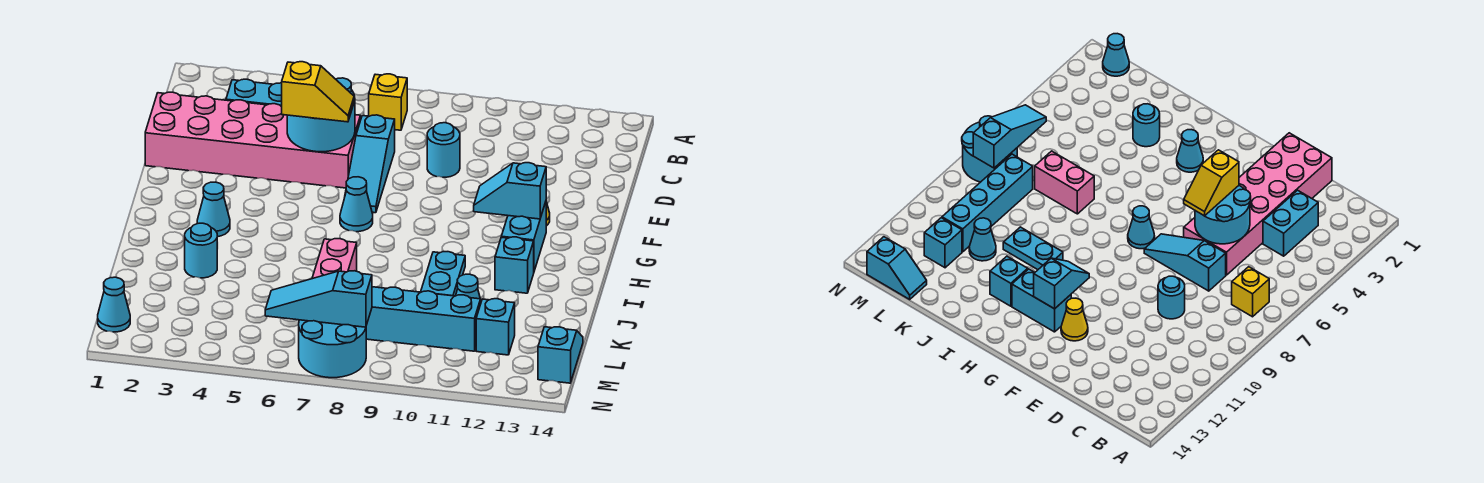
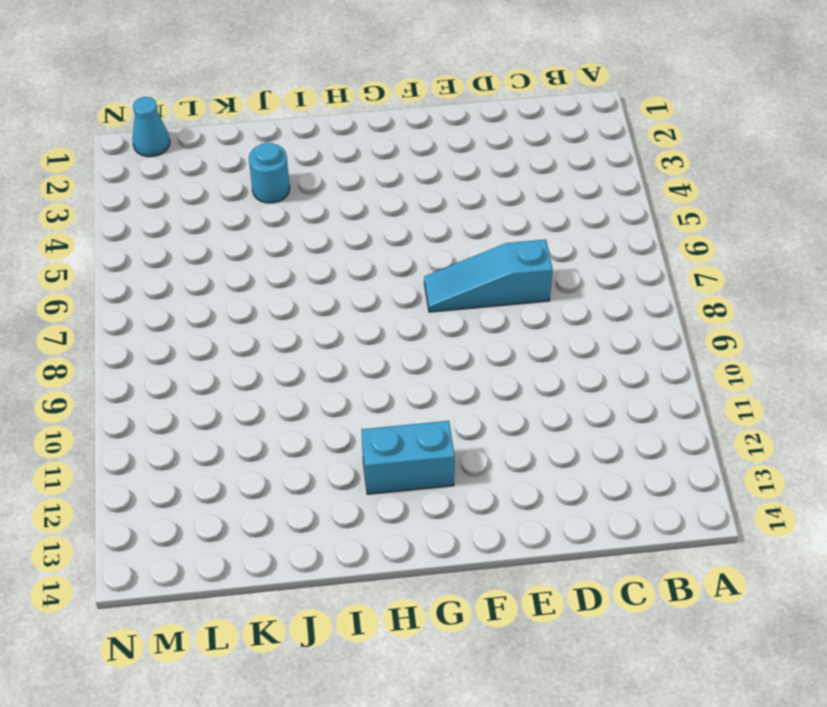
none -> yellow 1x1 brick [369,74,407,130]
none -> cyan 1x2 brick [226,79,282,107]
none -> pink 2x6 brick [145,92,360,188]

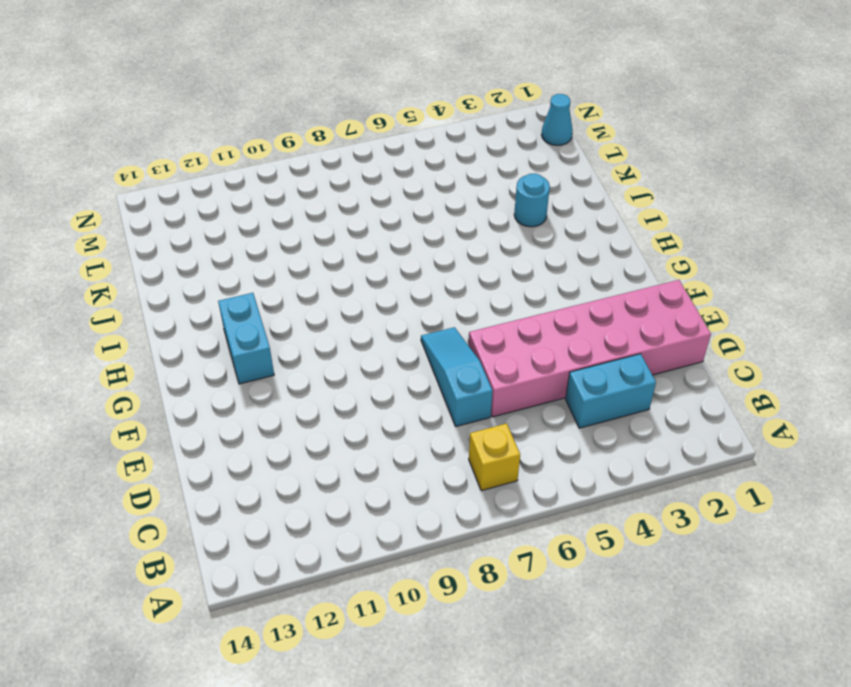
none -> cyan 1x1 round brick [427,123,460,177]
none -> yellow 1x1 cone [1061,298,1088,341]
none -> cyan 1x1 cone [340,177,373,232]

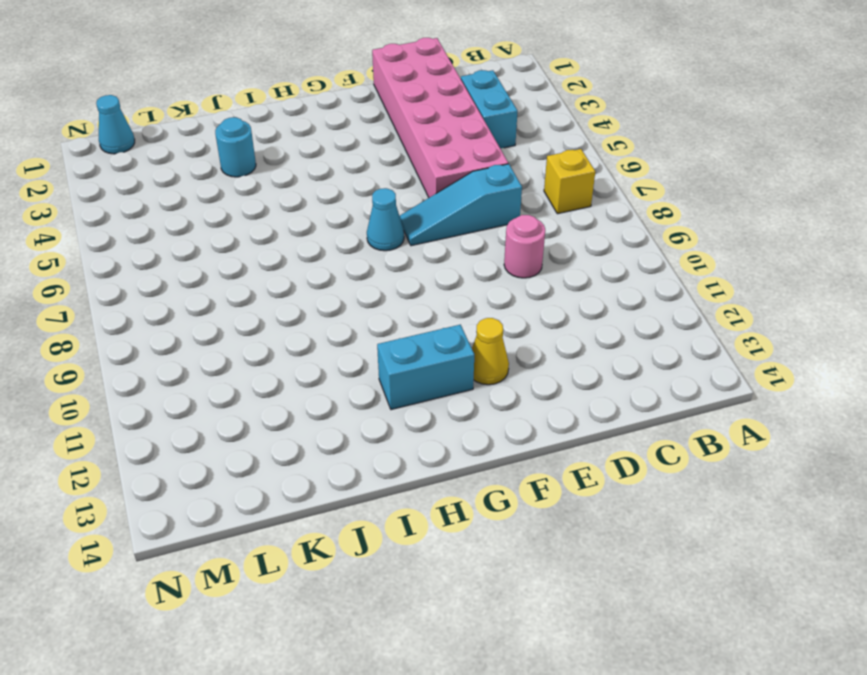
pink 1x1 round brick [504,215,545,278] -> cyan 1x1 round brick [427,123,460,177]
none -> cyan 1x1 cone [197,182,230,237]
none -> cyan 1x2 plate [421,252,465,296]
none -> cyan 1x1 brick [495,237,534,293]

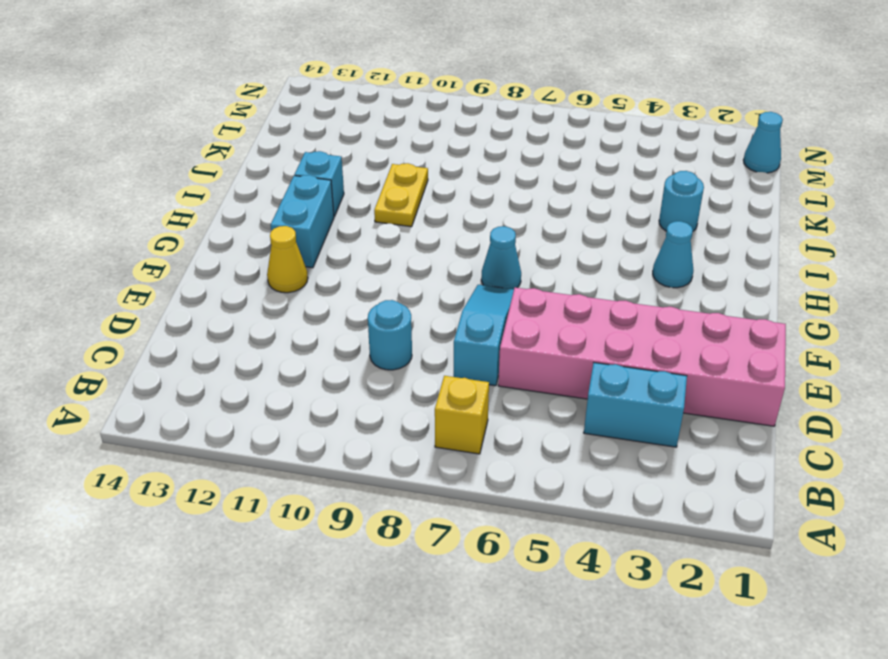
yellow 1x2 plate [374,163,428,227] -> cyan 1x2 plate [421,252,465,296]
none -> pink 1x2 brick [312,239,357,279]
none -> cyan 1x1 cone [456,274,480,299]
none -> cyan 1x4 brick [366,287,481,351]

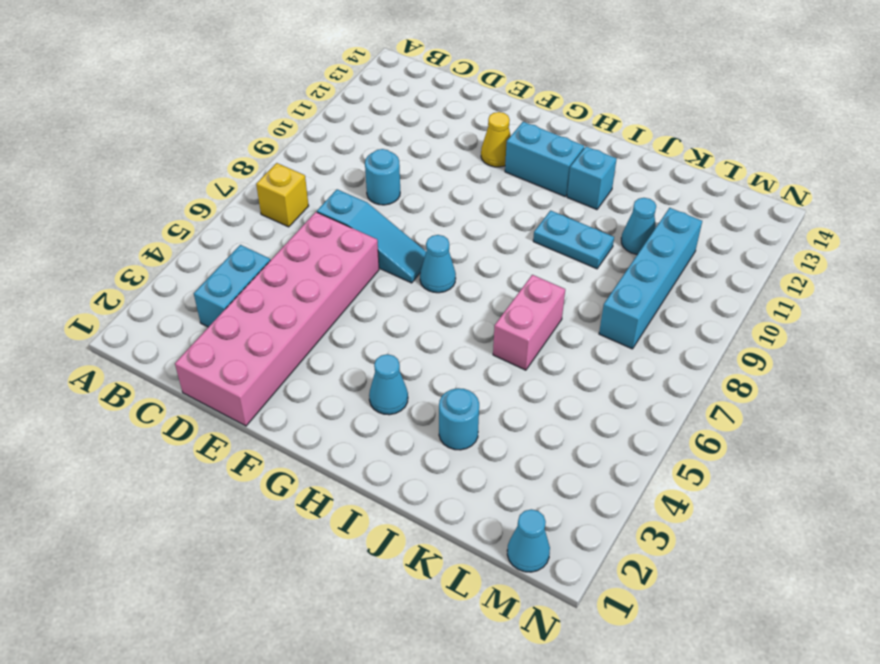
pink 1x2 brick [493,275,565,370] -> pink 1x2 brick turned to [312,239,357,279]
none -> cyan 1x1 brick [476,299,515,355]
none -> cyan 1x2 slope [538,327,583,383]
none -> cyan 2x2 round brick [299,320,366,378]

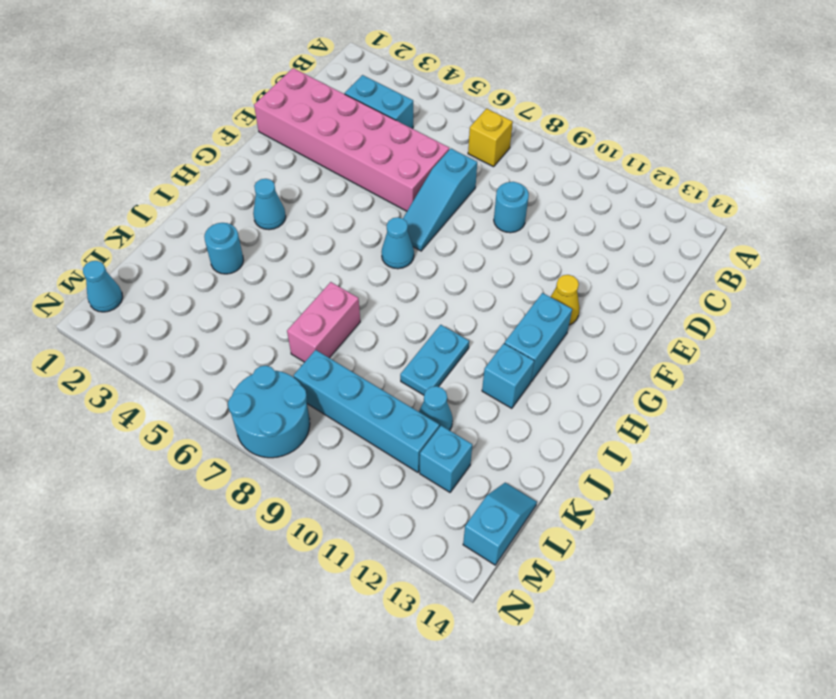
none -> cyan 2x2 round brick [287,78,355,152]
none -> cyan 1x2 slope [474,163,546,219]
none -> cyan 1x3 slope [265,271,372,327]

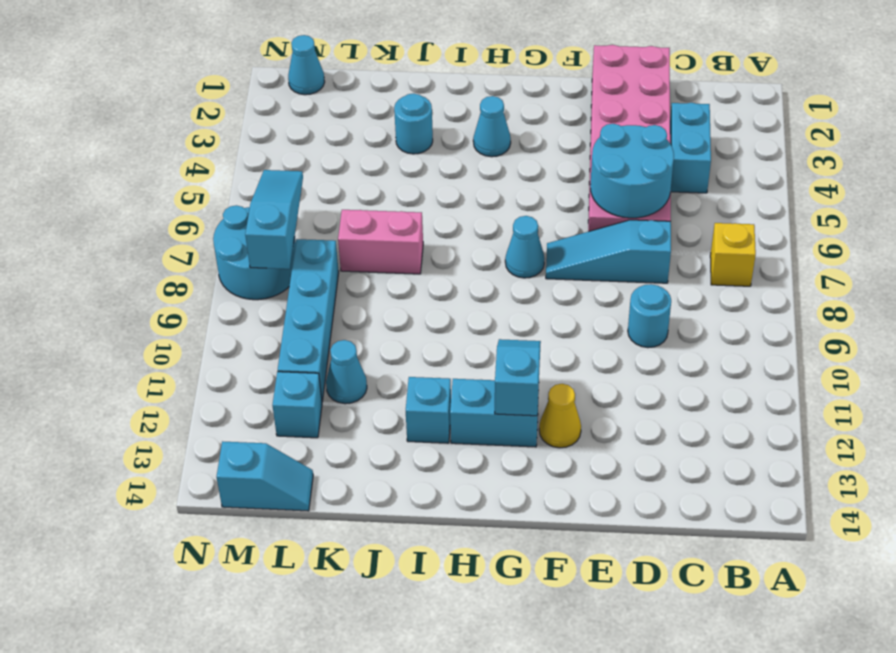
none -> cyan 1x2 plate [421,252,465,296]
none -> yellow 1x2 slope [282,62,354,122]

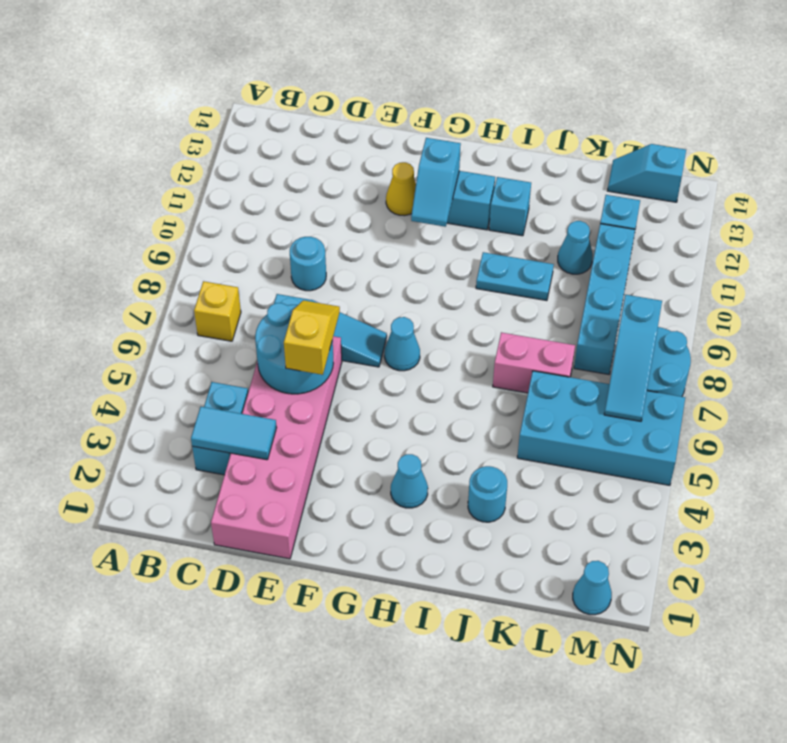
cyan 1x2 tile [191,407,277,460] -> none
cyan 2x4 brick [517,371,685,485] -> none

